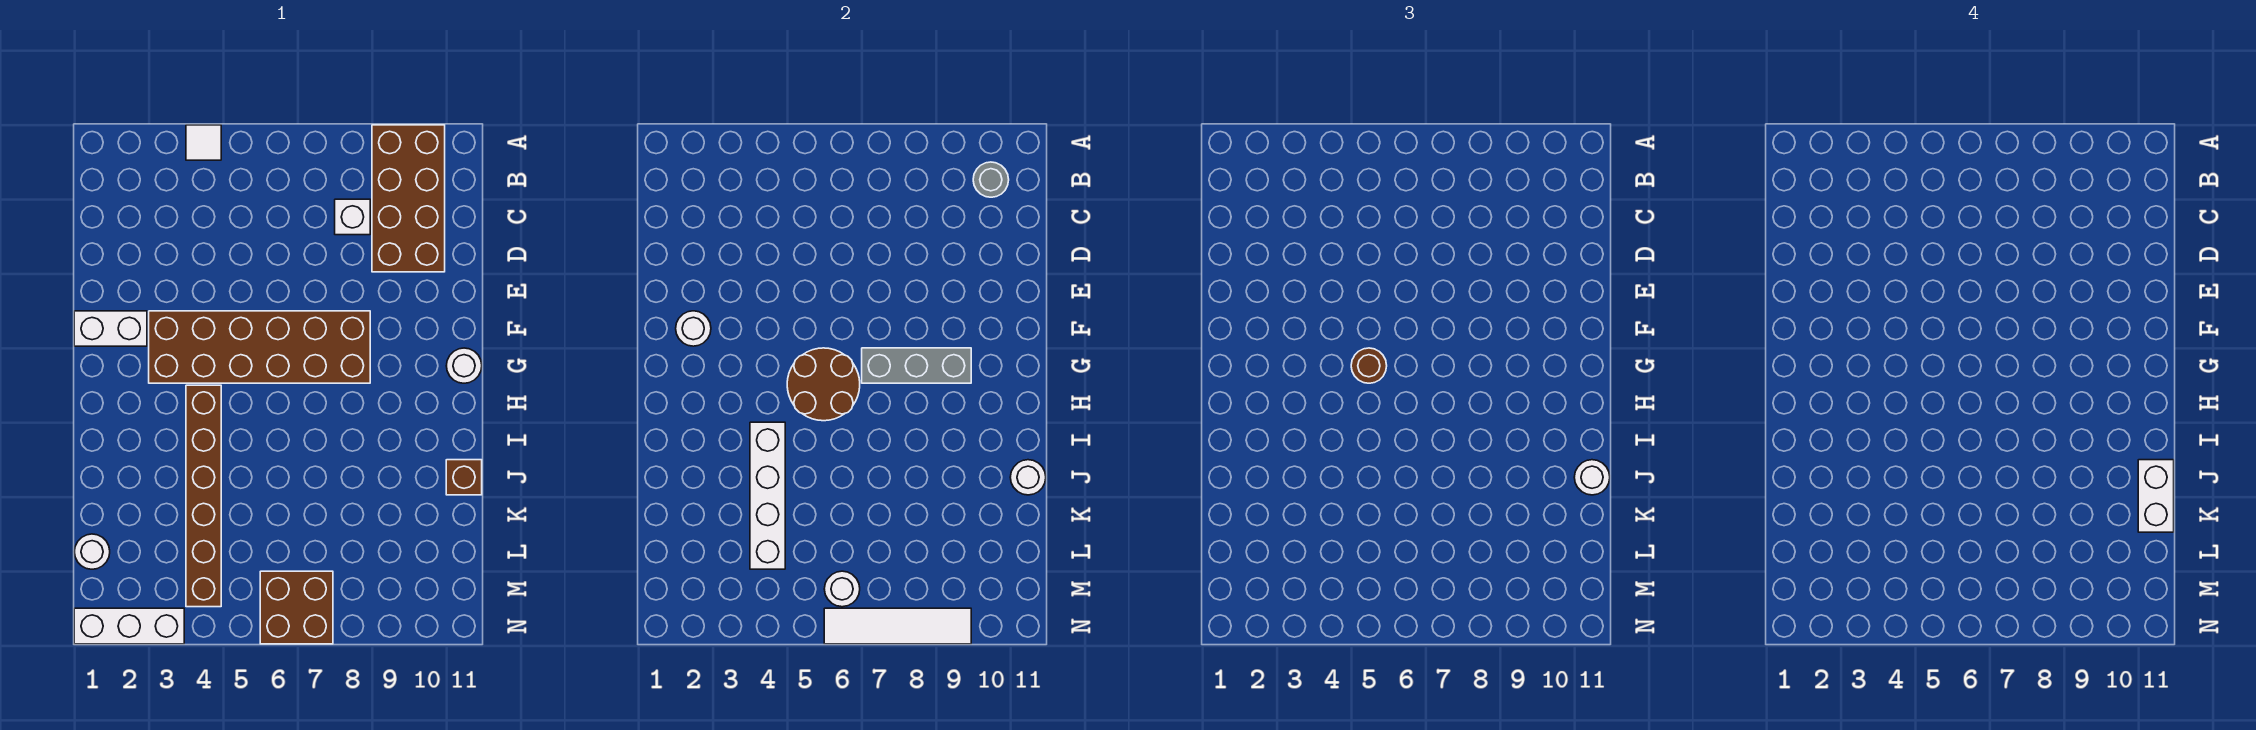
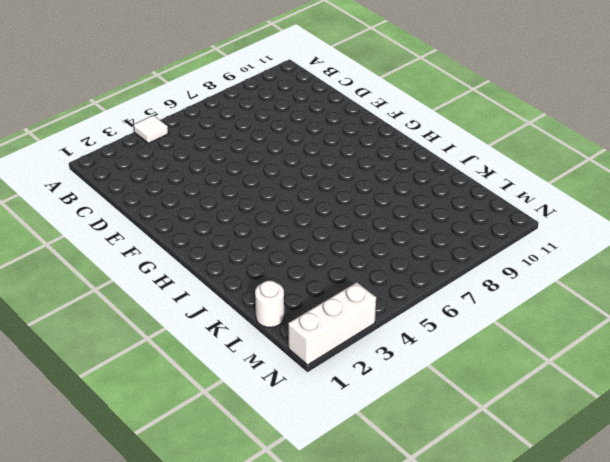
none -> brown 2x4 brick [372,125,445,272]
none -> white 1x1 brick [335,199,370,235]
none -> white 1x2 brick [74,311,147,346]

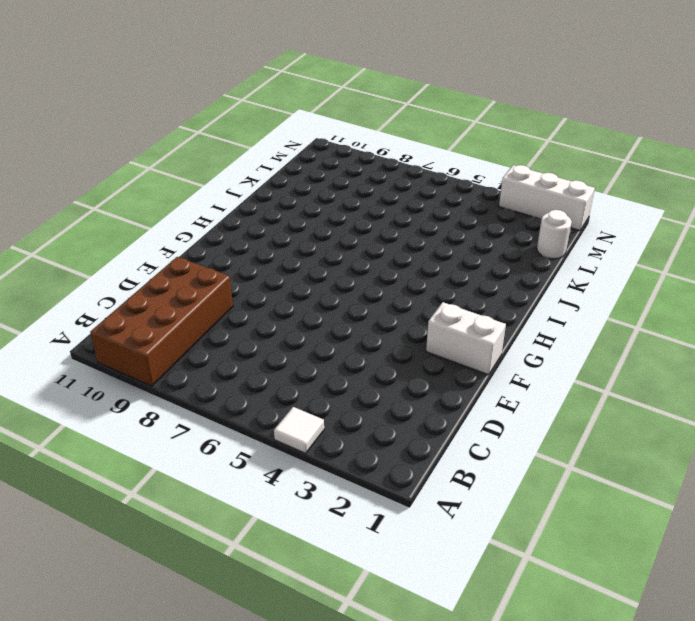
none -> white 1x1 brick [335,199,370,235]
none -> brown 2x6 brick [149,311,370,383]
none -> white 1x1 round brick [446,348,482,383]

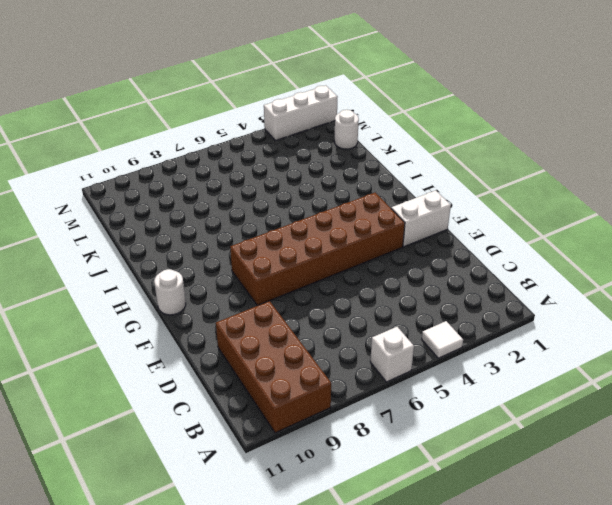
white 1x1 brick [370,327,414,382] -> white 1x1 brick moved to [335,199,370,235]
none -> brown 1x6 brick [186,385,221,607]
none -> brown 1x1 brick [446,460,482,495]
none -> brown 2x2 brick [260,571,333,644]

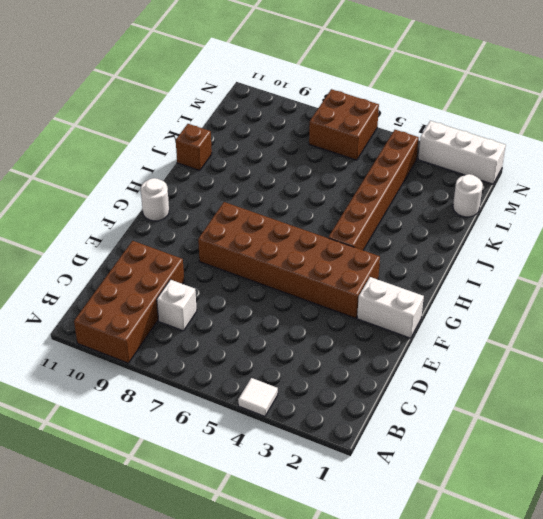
none -> grey 1x1 round brick [973,162,1009,197]
none -> white 1x1 round brick [676,311,711,346]
none -> brown 2x2 round brick [787,348,860,421]

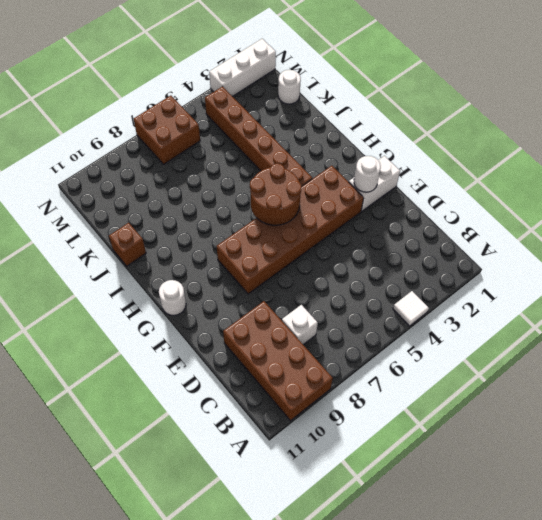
none -> grey 1x1 round brick [973,162,1009,197]
none -> grey 1x3 brick [862,348,971,383]
none -> white 1x4 brick [750,422,785,569]

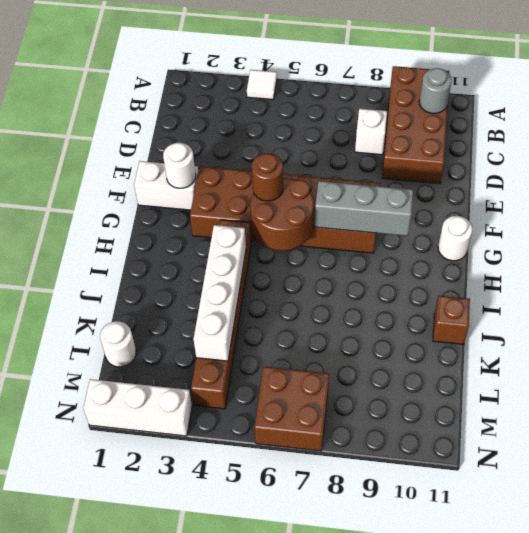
none -> white 1x1 round brick [1010,460,1046,495]
none -> white 1x1 round brick [824,571,860,607]
none -> white 1x4 tile [824,608,971,644]

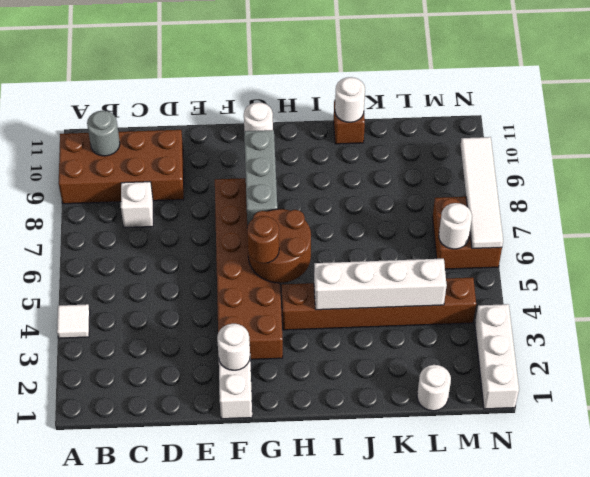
none -> white 1x1 round brick [1574,460,1610,495]
none -> white 1x2 brick [2138,460,2174,532]

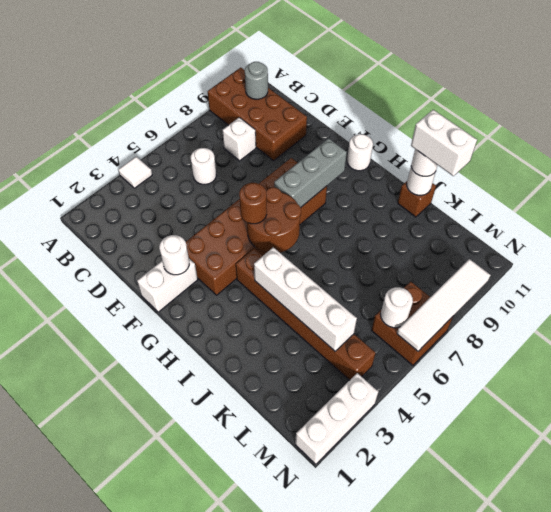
white 1x1 round brick [191,148,216,184] -> white 1x1 round brick moved to [74,534,110,569]

